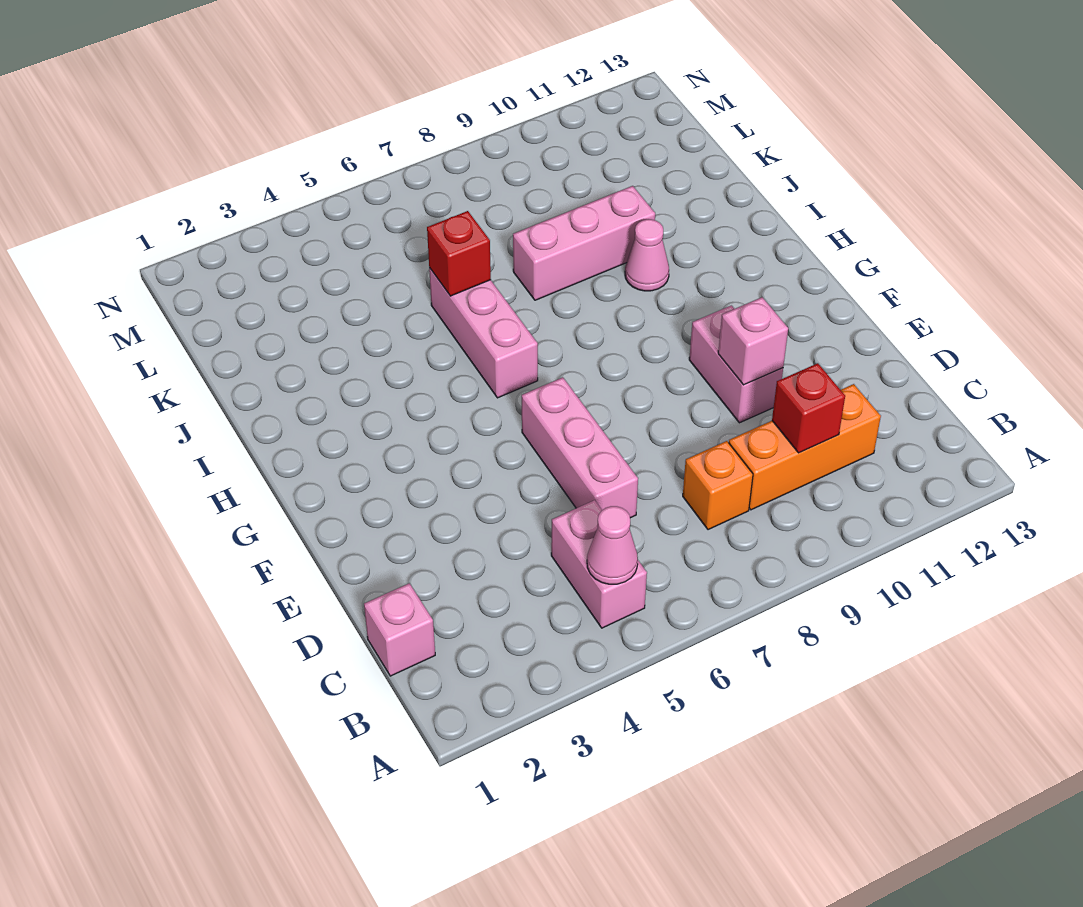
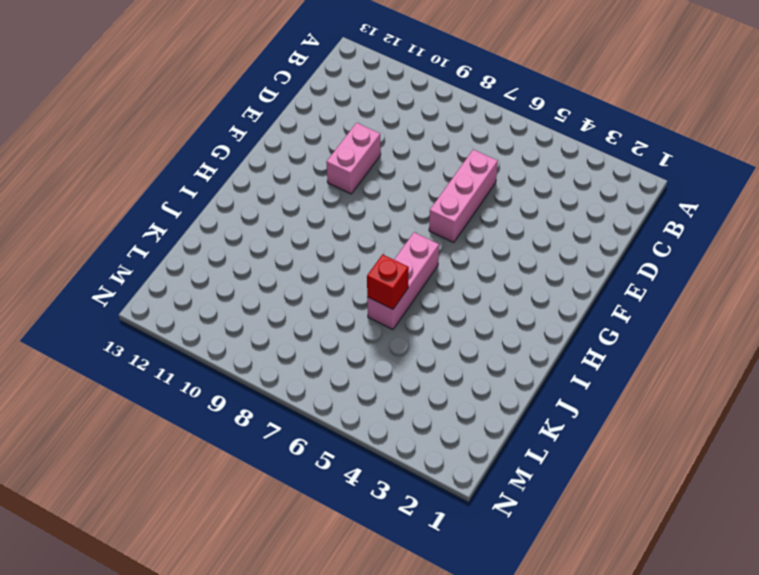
none -> pink 1x2 brick [551,500,647,628]
none -> pink 1x1 brick [364,583,435,676]
none -> orange 1x1 brick [683,441,753,530]

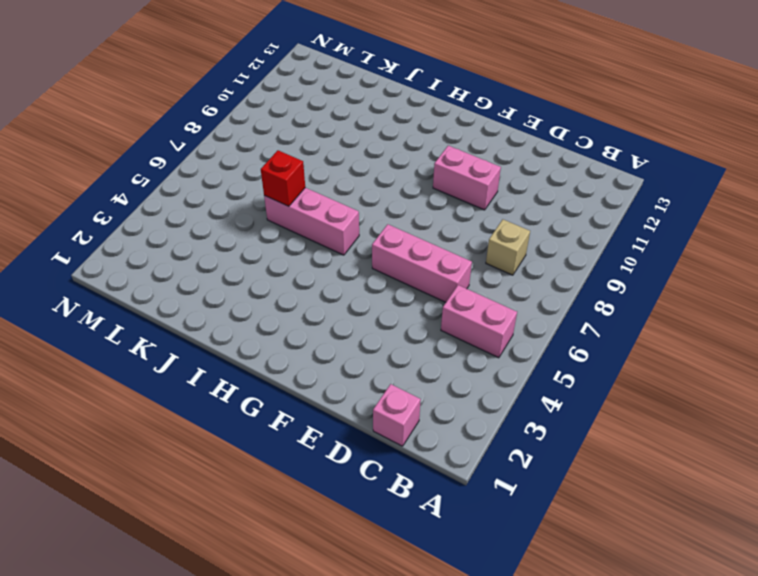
tan 1x1 brick [486,220,530,275] -> orange 1x1 brick [683,441,753,530]
none -> orange 1x3 brick [729,384,881,510]
none -> pink 1x1 cone [625,219,669,291]
none -> pink 1x3 brick [513,186,655,300]

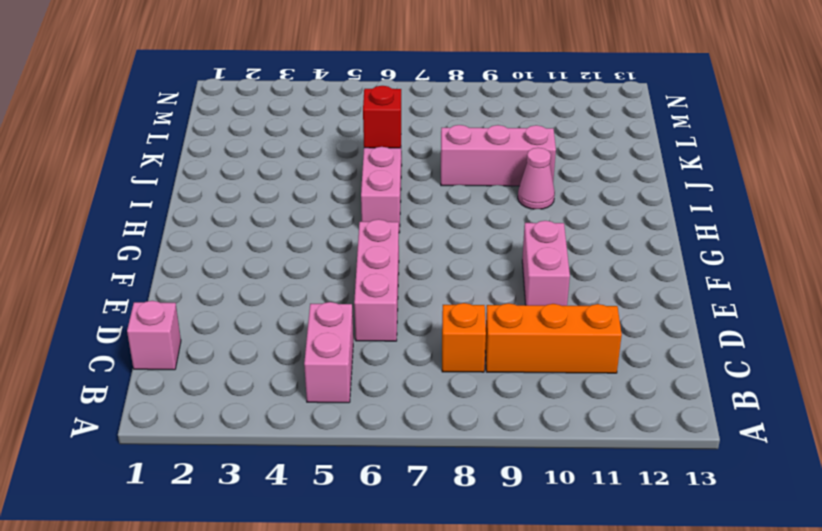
none -> pink 1x1 cone [587,506,638,584]
none -> red 1x1 brick [772,363,845,453]
none -> pink 1x1 brick [718,297,788,385]

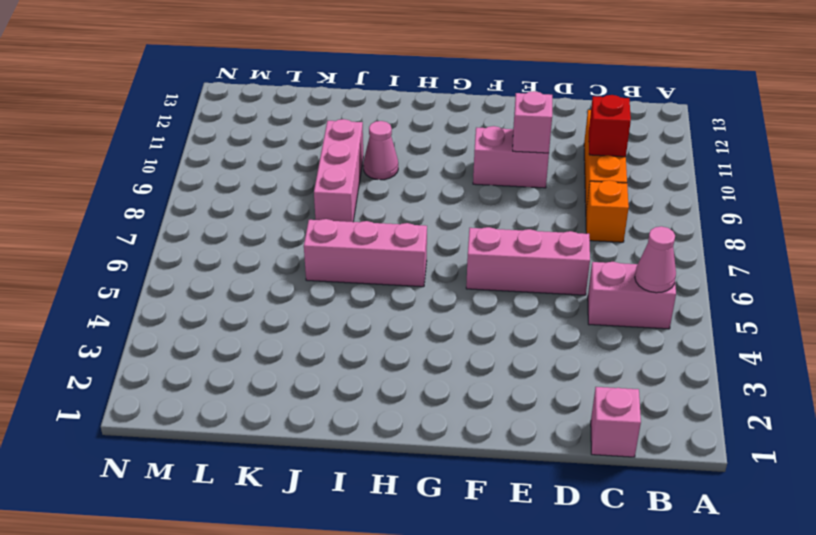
none -> red 1x1 brick [427,211,491,296]

